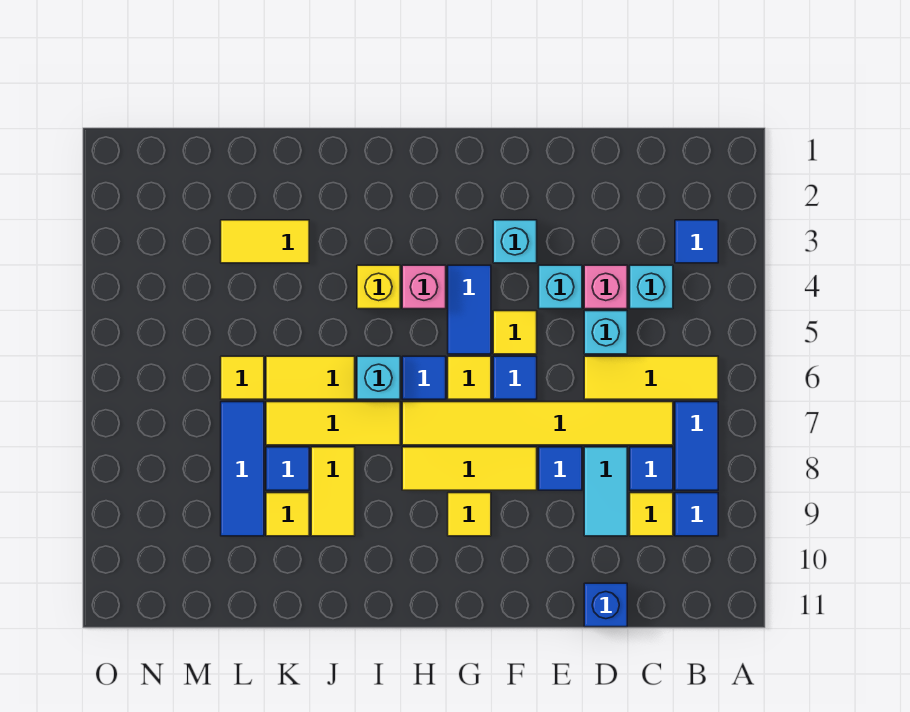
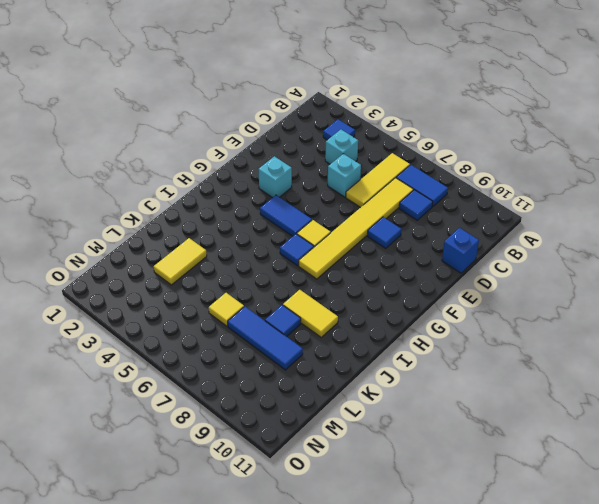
none -> blue 1x1 tile [675,493,718,536]
none -> yellow 1x1 tile [630,493,673,536]
none -> pink 1x1 brick [584,265,627,309]
none -> cyan 1x2 tile [584,447,627,536]

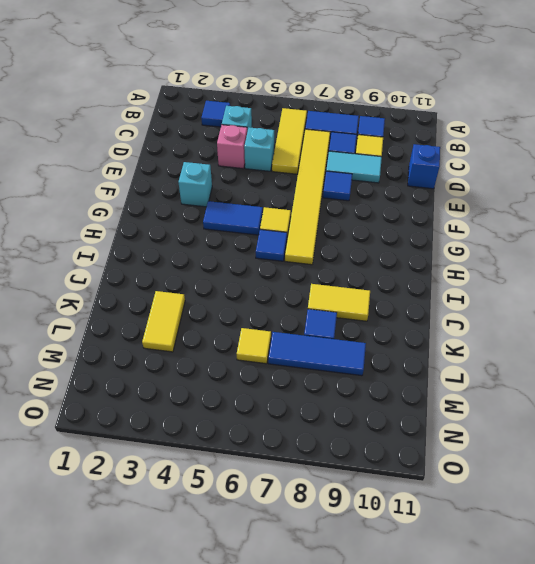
none -> cyan 1x1 brick [539,265,582,309]
none -> yellow 1x1 tile [493,311,537,354]
none -> blue 1x1 tile [493,356,537,399]
none -> yellow 1x3 tile [402,447,537,490]

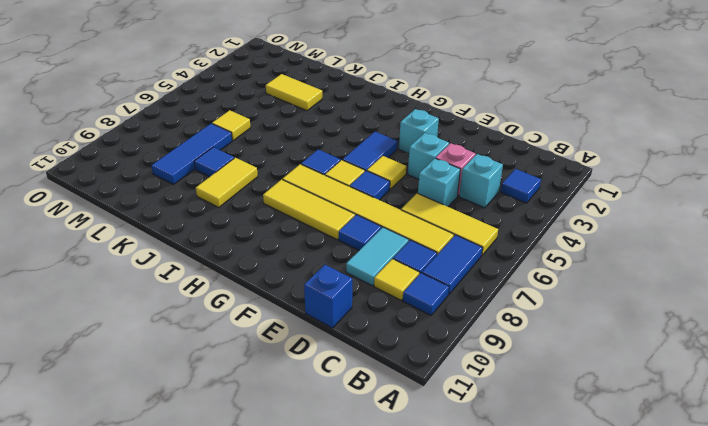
none -> yellow 1x1 tile [448,493,491,536]
none -> pink 1x1 brick [402,265,446,309]
none -> yellow 1x1 brick [357,265,400,309]
none -> cyan 1x1 brick [357,356,400,399]

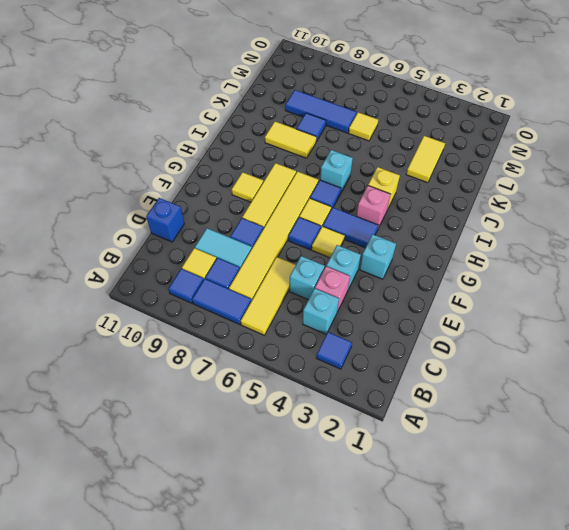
none -> yellow 1x3 tile [266,402,400,445]
none -> yellow 1x2 tile [266,356,355,399]
none -> yellow 1x1 tile [266,493,309,536]

